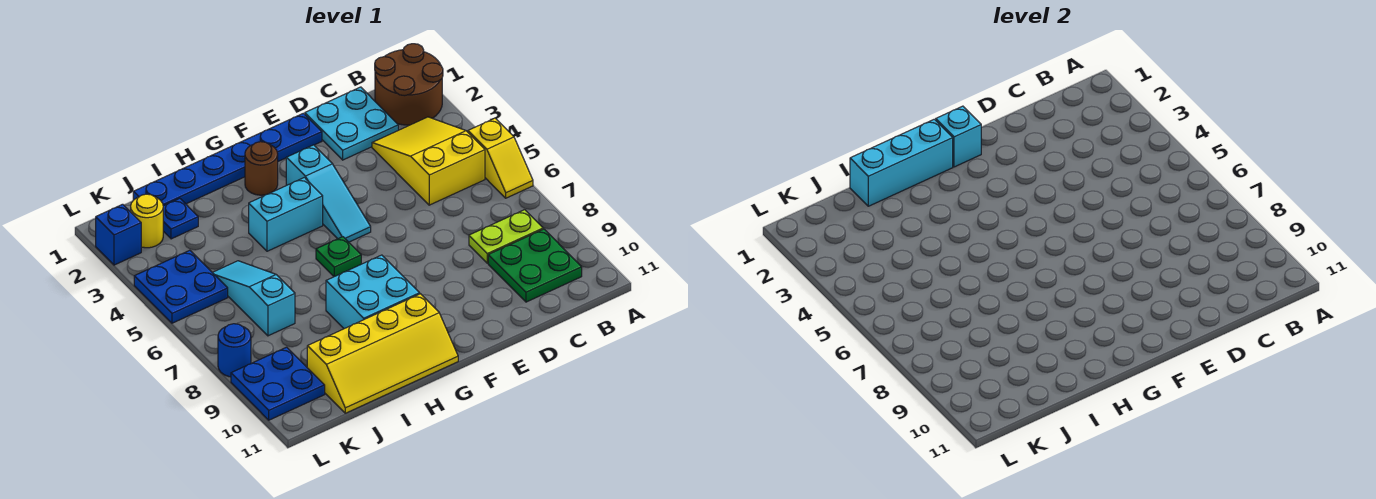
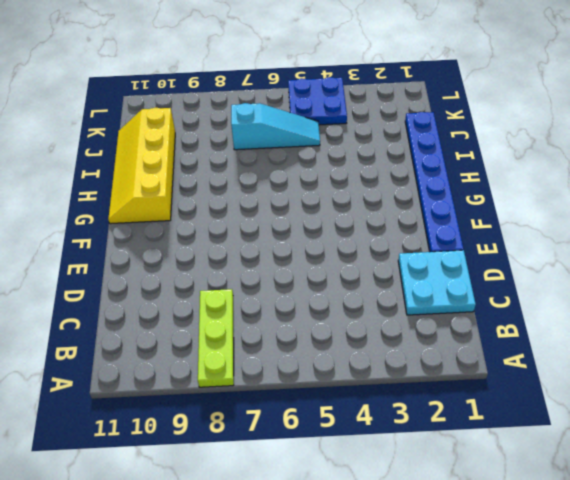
lime 1x3 plate [198,289,234,387] -> lime 1x2 plate [469,210,543,263]
none -> brown 2x2 round brick [375,44,443,125]
none -> yellow 1x2 slope [468,118,533,198]
none -> yellow 2x3 slope [372,117,485,205]

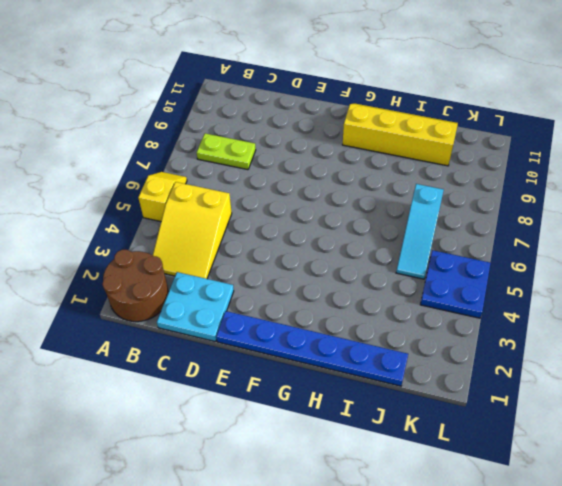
none -> green 2x2 plate [488,229,582,302]
none -> cyan 1x3 slope [286,145,371,242]
none -> brown 1x1 round brick [245,142,278,195]

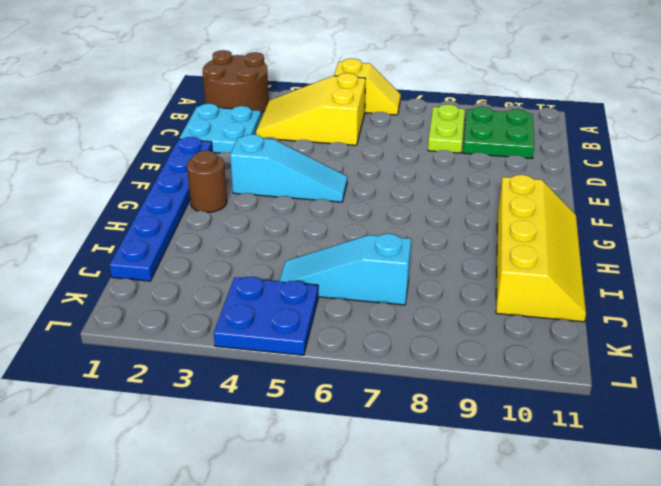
none -> cyan 1x2 brick [249,177,323,251]
none -> green 1x1 plate [316,237,361,276]
none -> cyan 2x2 brick [326,255,420,329]

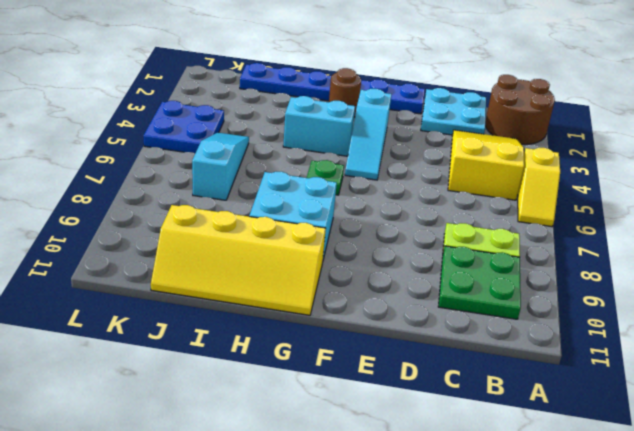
none -> blue 1x1 plate [163,198,198,239]
none -> yellow 1x1 round brick [131,194,163,248]
none -> blue 2x2 plate [231,347,325,420]

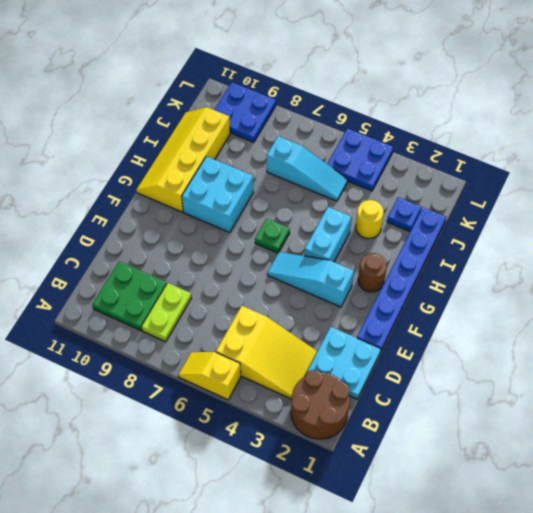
yellow 1x1 round brick [356,200,384,239] -> yellow 1x1 round brick moved to [131,194,163,248]
none -> blue 1x1 brick [96,204,141,265]
none -> blue 1x1 round brick [218,324,251,377]
none -> cyan 1x1 brick [936,106,981,167]

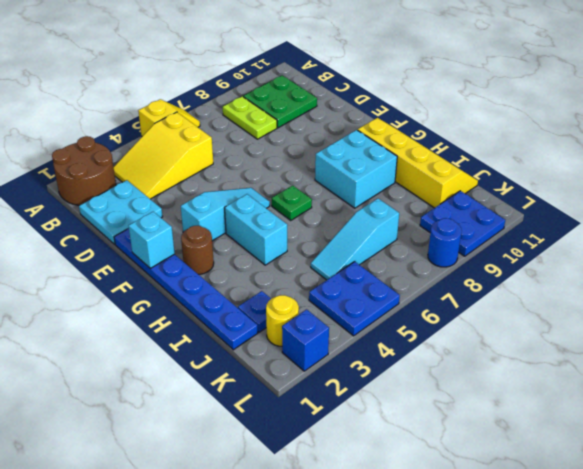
none -> cyan 1x3 brick [850,119,953,206]

